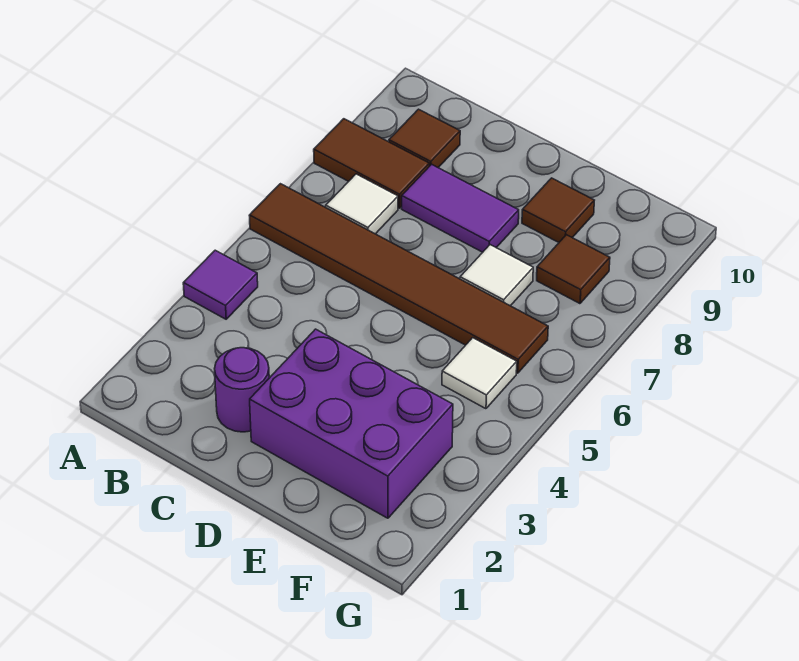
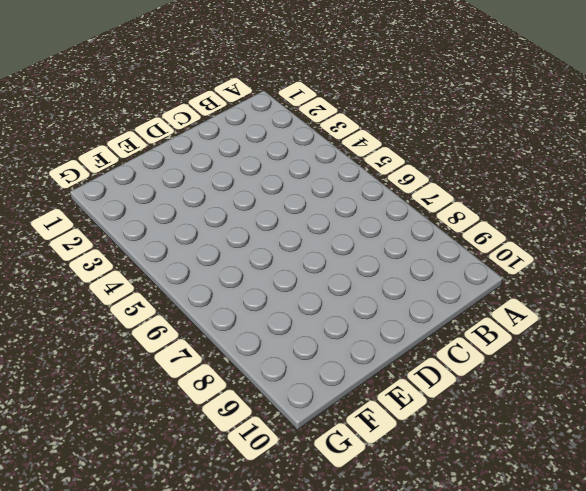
none -> purple 1x1 tile [183,250,258,319]
none -> brown 1x6 tile [249,184,548,373]
none -> brown 1x2 tile [314,119,429,208]

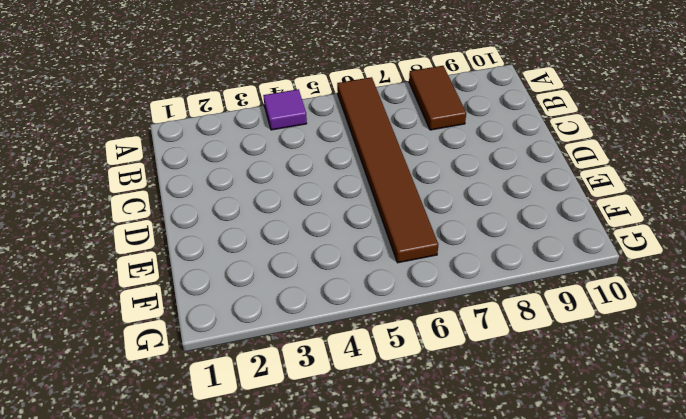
none -> white 1x1 tile [326,174,398,234]
none -> brown 1x1 tile [389,109,460,168]
none -> purple 1x1 round brick [215,348,269,432]

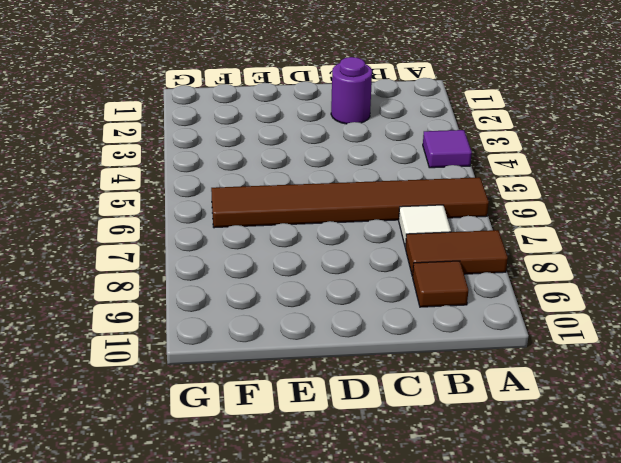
none -> purple 1x2 tile [402,164,519,252]
none -> purple 2x3 brick [250,329,453,518]
none -> white 1x1 tile [460,245,533,306]

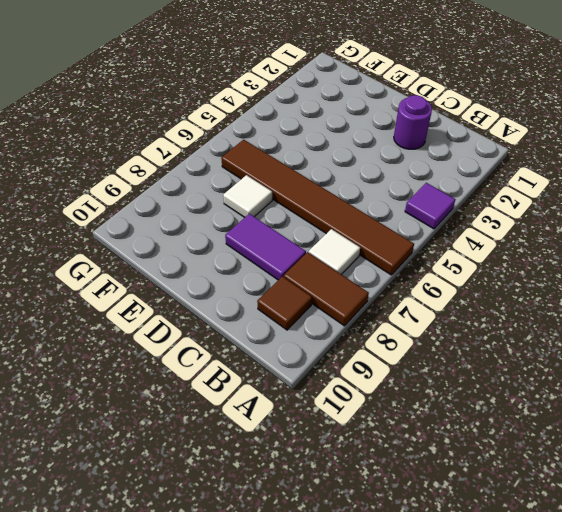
none -> purple 2x3 brick [250,329,453,518]
none -> brown 1x1 tile [522,178,594,242]
none -> white 1x1 tile [442,338,517,409]

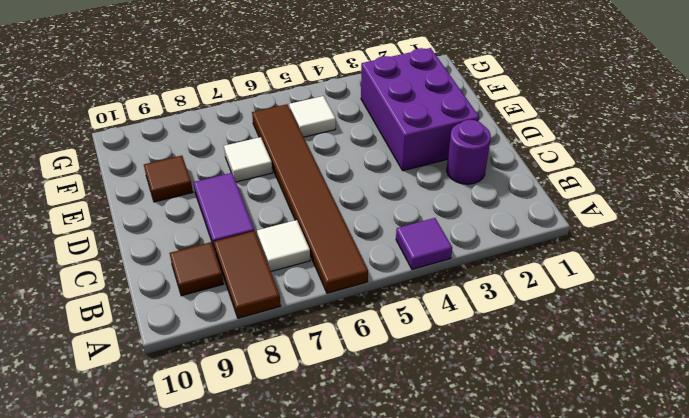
none -> brown 1x1 tile [537,235,610,304]

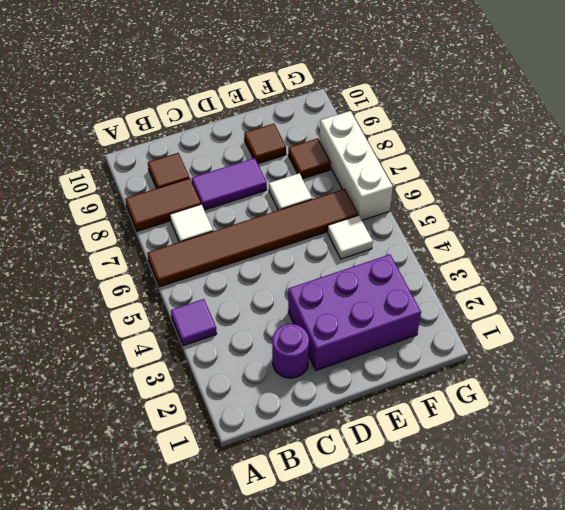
white 1x3 brick [320,111,393,220] -> none

